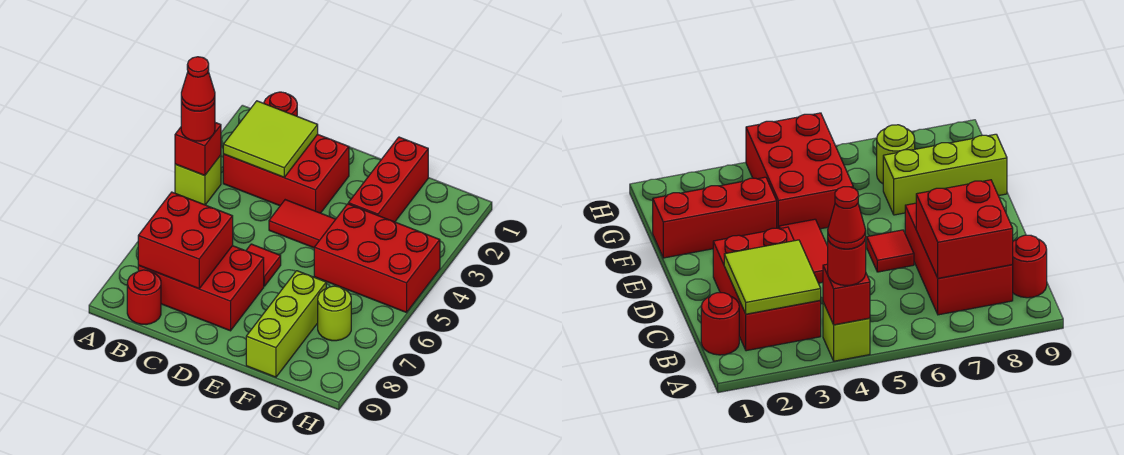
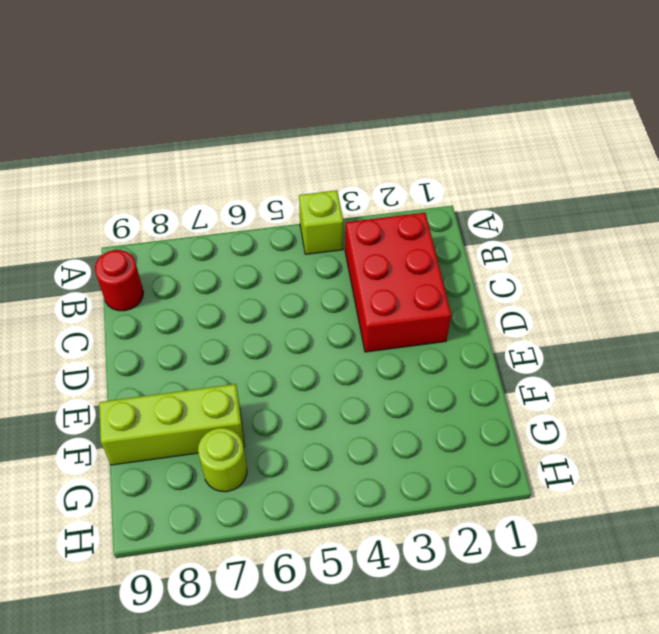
none -> red 1x1 round brick [264,92,297,116]
none -> red 2x3 brick [138,246,264,331]
none -> red 1x2 tile [269,200,336,248]

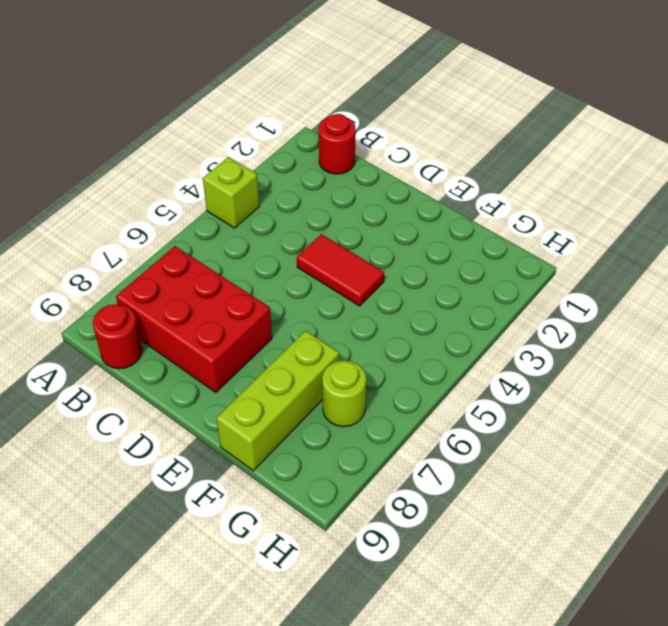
none -> red 2x3 brick [223,134,349,213]
none -> red 1x1 tile [246,244,281,286]
none -> red 1x3 brick [348,137,428,222]

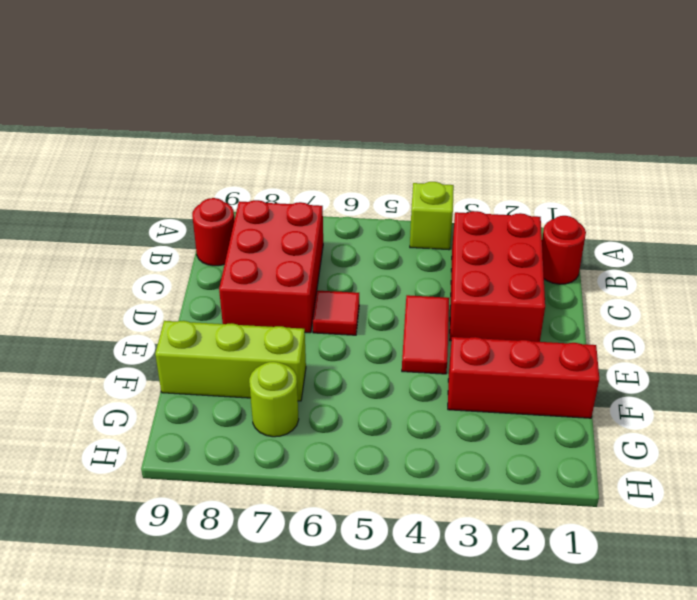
none -> red 2x3 brick [314,204,440,312]
none -> red 1x1 brick [175,123,221,176]
none -> lime 2x2 tile [223,101,318,177]

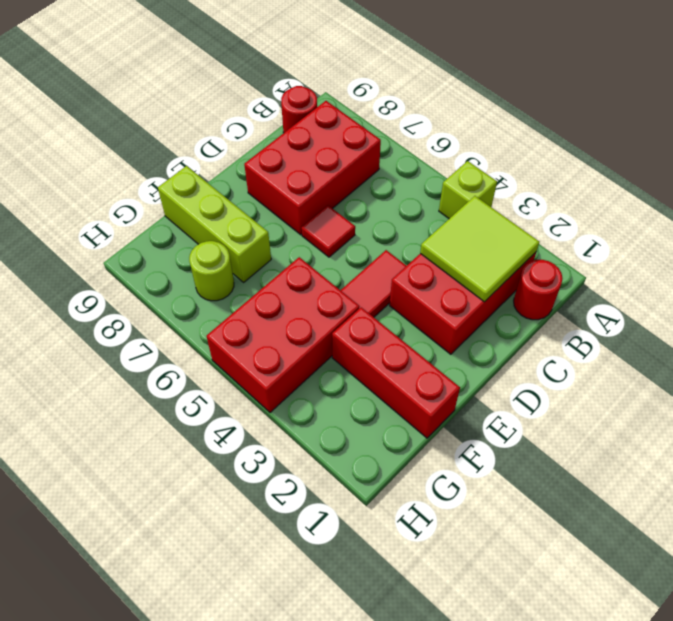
none -> red 1x1 brick [175,123,221,176]
none -> red 2x2 brick [138,192,233,289]
none -> red 1x1 round brick [181,102,215,141]

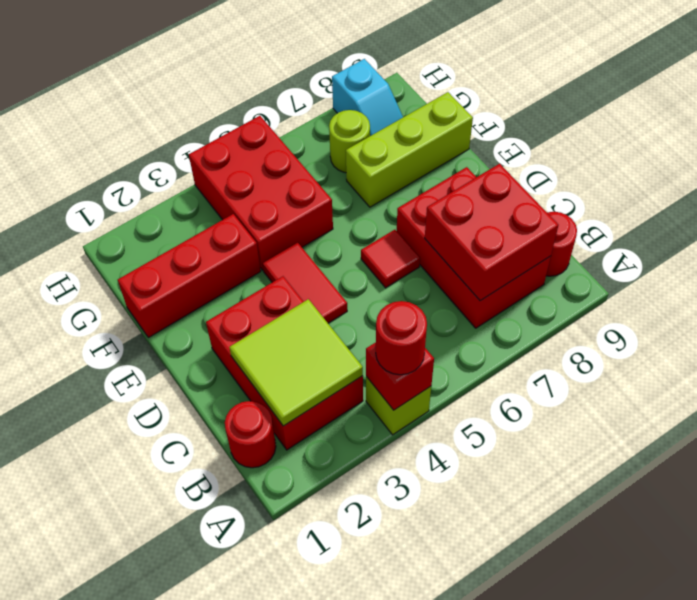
cyan 1x2 slope [332,59,403,136] -> none
none -> red 1x1 cone [181,57,215,111]

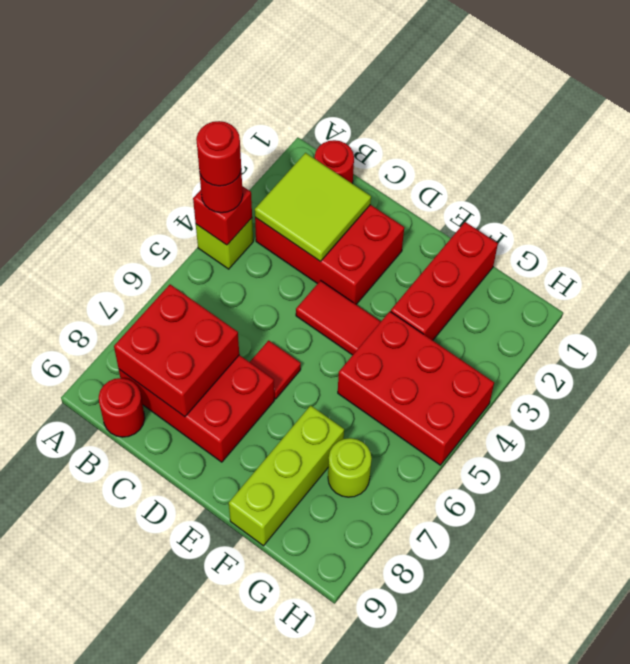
red 1x1 round brick [196,121,241,186] -> red 1x1 cone [181,57,215,111]

